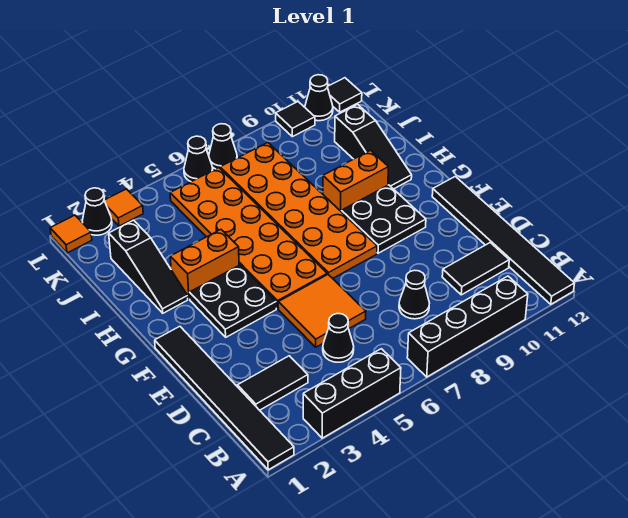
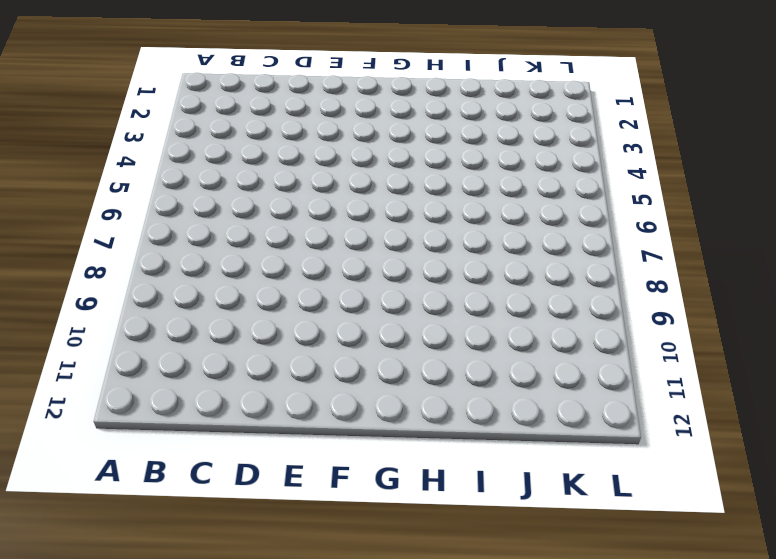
none -> black 1x6 tile [155,326,294,470]
none -> black 1x3 brick [303,349,401,438]
none -> black 1x4 brick [407,276,528,377]

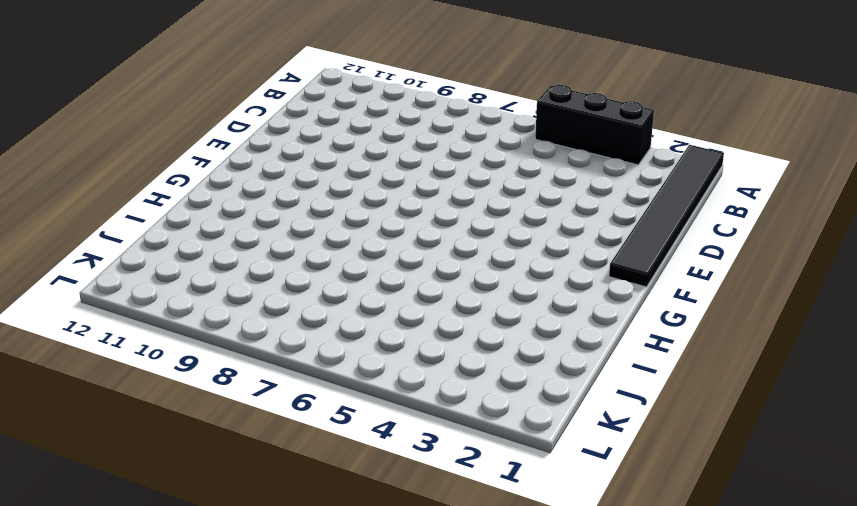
none -> black 1x4 brick [407,276,528,377]
none -> black 1x6 tile [432,176,575,304]
none -> black 1x2 tile [237,356,308,410]

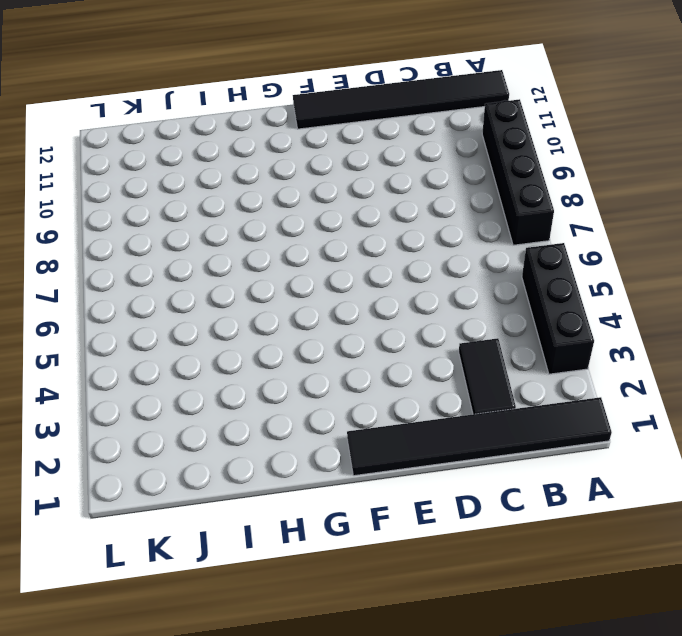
none -> black 1x1 cone [323,314,354,362]
none -> black 1x1 cone [399,270,429,319]
none -> black 1x2 tile [442,243,509,295]

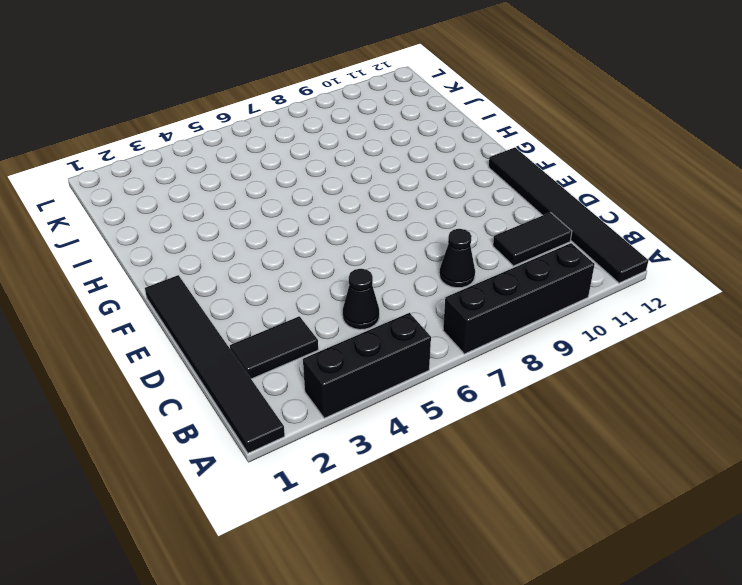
none -> orange 2x2 tile [278,274,366,347]
none -> black 2x2 plate [189,265,276,337]
none -> orange 2x6 plate [170,168,327,309]

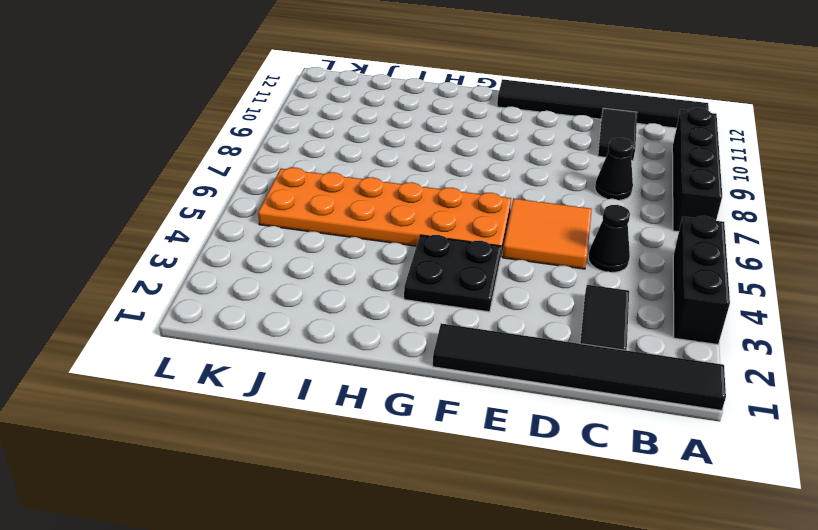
none -> orange 2x6 plate [220,142,377,278]
none -> black 2x2 plate [341,185,426,253]
none -> black 1x3 slope [109,220,188,313]

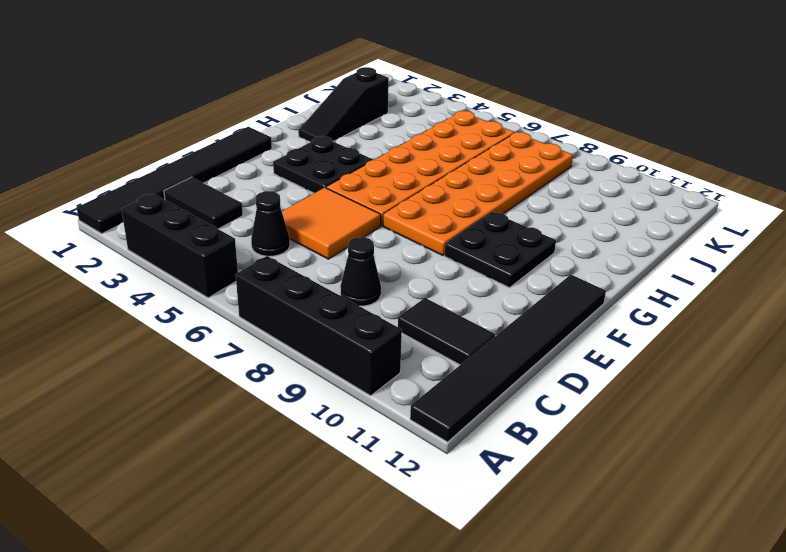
none -> orange 1x2 brick [170,230,239,299]
none -> orange 1x2 brick [323,151,388,211]
none -> black 1x3 slope [335,105,412,189]

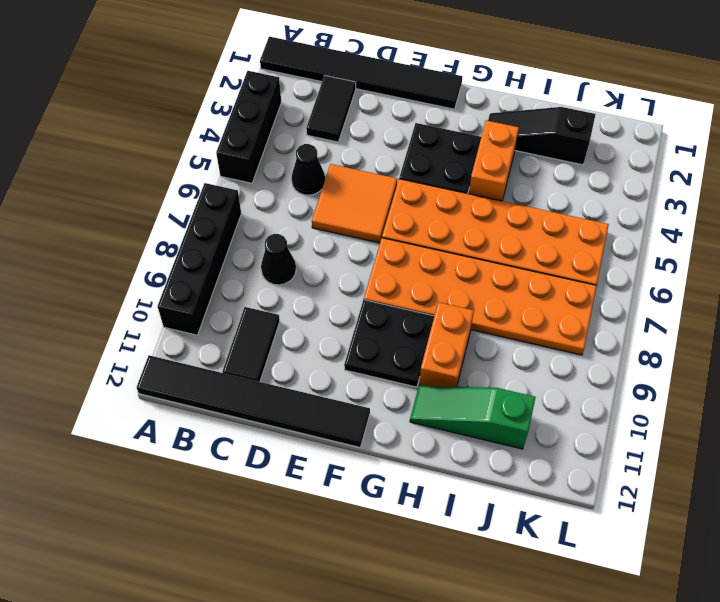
green 1x3 slope [410,386,536,449] -> black 1x3 slope [335,105,412,189]
none -> orange 1x1 tile [50,215,92,253]
none -> black 1x1 cone [82,188,112,235]
none -> orange 1x1 tile [104,189,143,226]

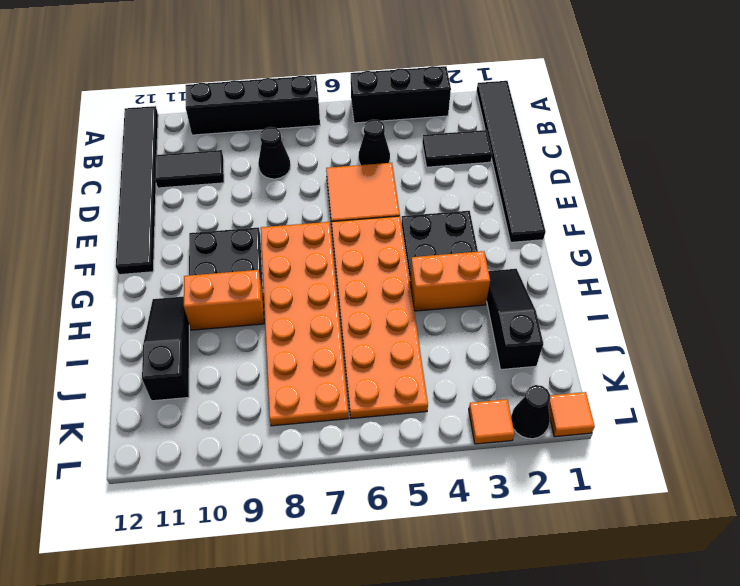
none -> black 1x1 cone [184,136,213,182]
none -> black 1x1 cone [209,124,237,169]
none -> black 1x1 tile [276,102,315,137]

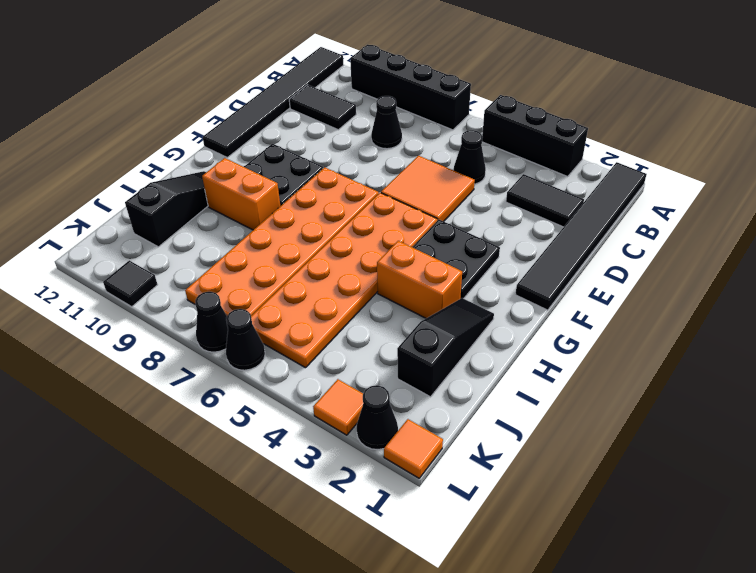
none -> black 1x1 cone [305,75,333,121]
none -> black 1x1 tile [327,78,362,112]

